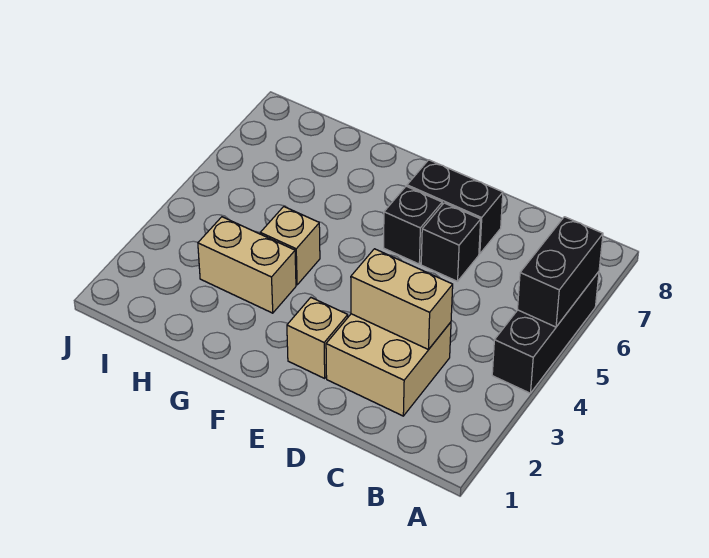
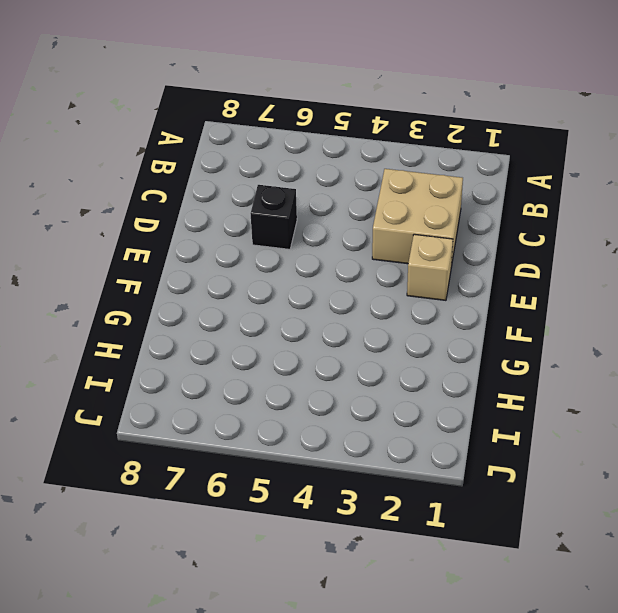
none -> black 1x3 brick [492,272,599,393]
none -> black 1x2 brick [407,160,503,254]

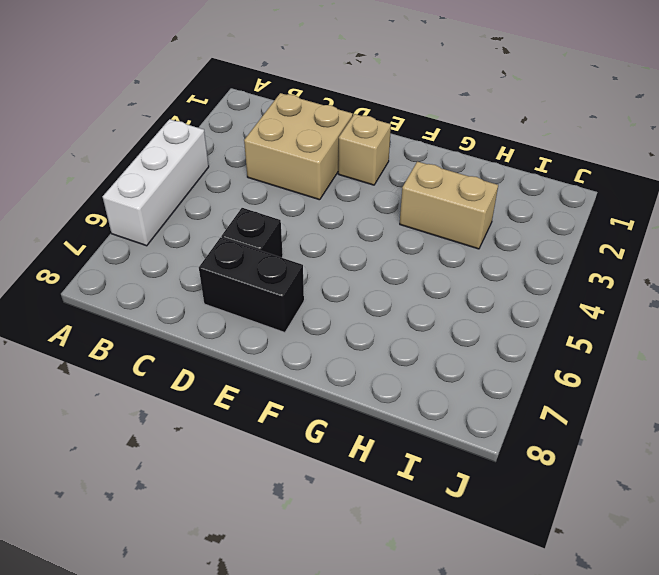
white 1x3 brick [103,119,209,246] -> black 1x3 brick [492,272,599,393]
none -> black 1x1 brick [384,186,442,264]
none -> tan 1x1 brick [260,207,320,285]

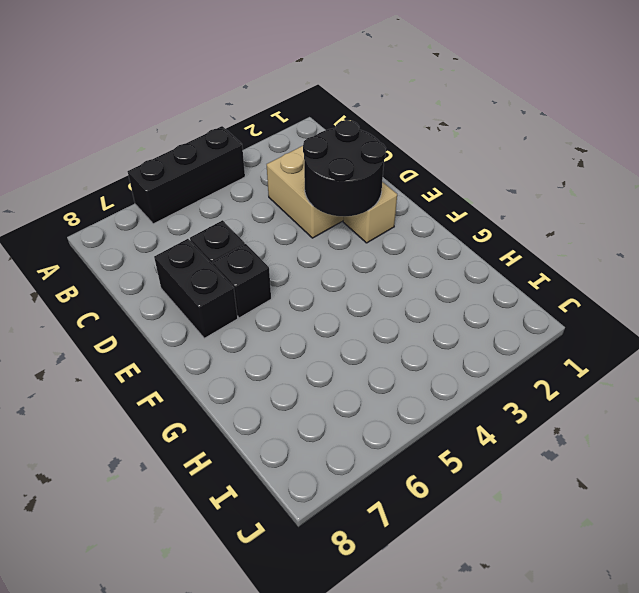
black 2x2 round brick [303,120,386,216] -> tan 1x2 brick [351,249,453,350]
none -> tan 1x2 brick [198,217,296,313]
none -> tan 1x1 brick [260,207,320,285]

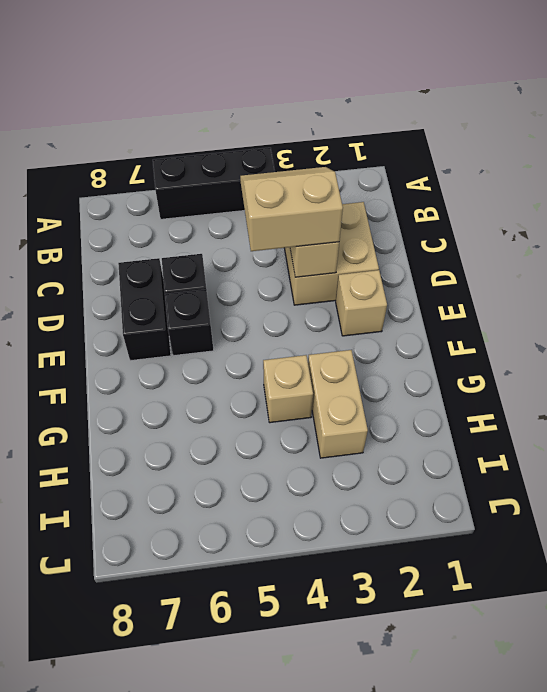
tan 2x2 slope [240,167,343,251] -> none
none -> black 1x2 brick [518,217,603,327]

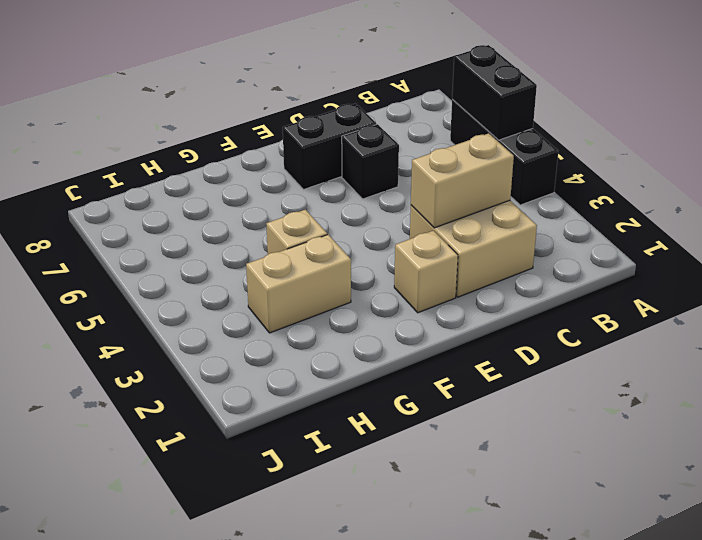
none -> black 1x1 brick [384,186,442,264]

